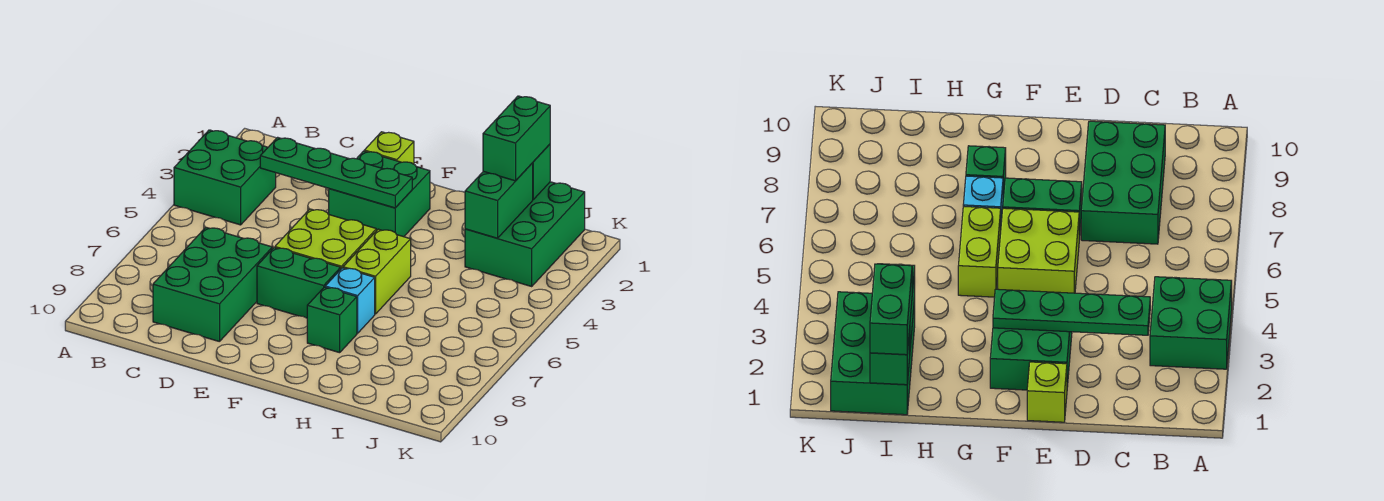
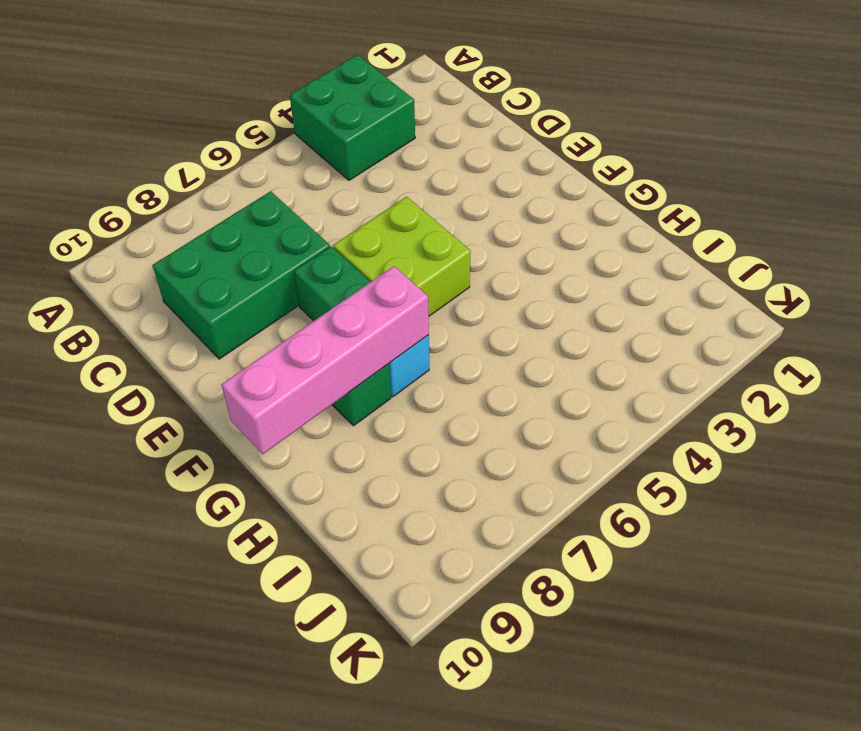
pink 1x4 brick [221,266,429,454] -> none
none -> lime 1x1 brick [364,132,414,164]
none -> green 2x2 brick [329,151,430,237]
none -> lime 1x2 brick [343,229,411,314]

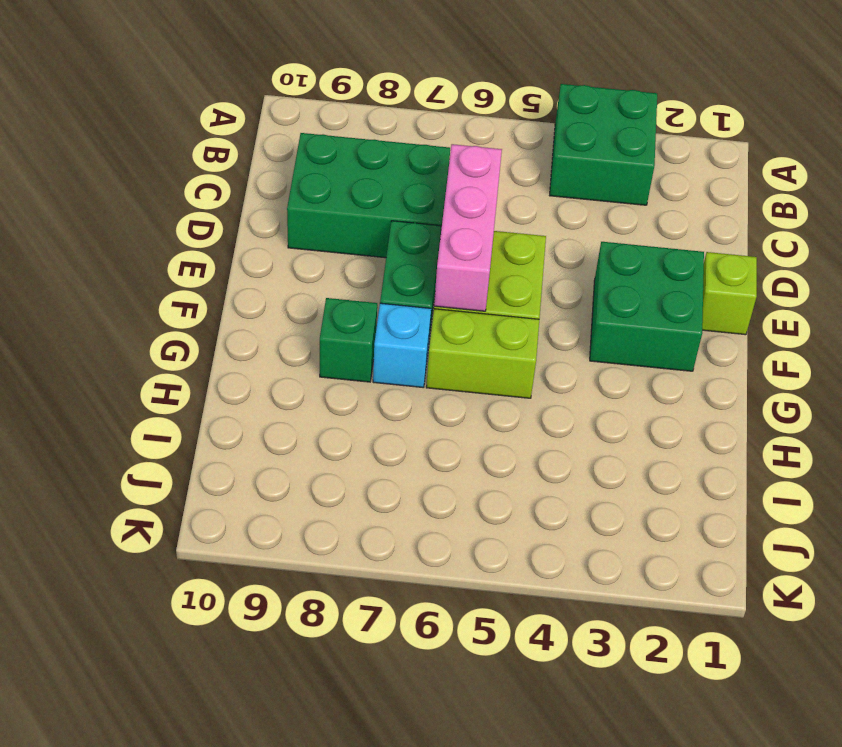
pink 1x3 brick [434,144,502,311] -> none
none -> green 2x3 brick [465,182,585,286]
none -> green 1x4 plate [260,137,412,208]
none -> green 1x1 brick [533,144,550,199]

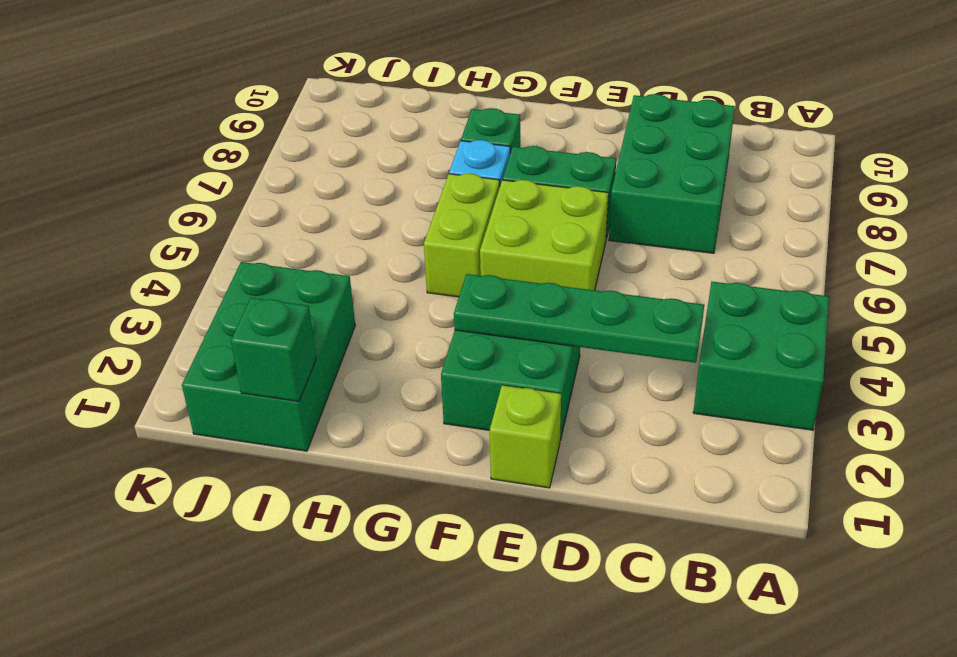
none -> green 1x2 brick [465,163,533,238]
none -> green 1x2 brick [483,96,550,181]

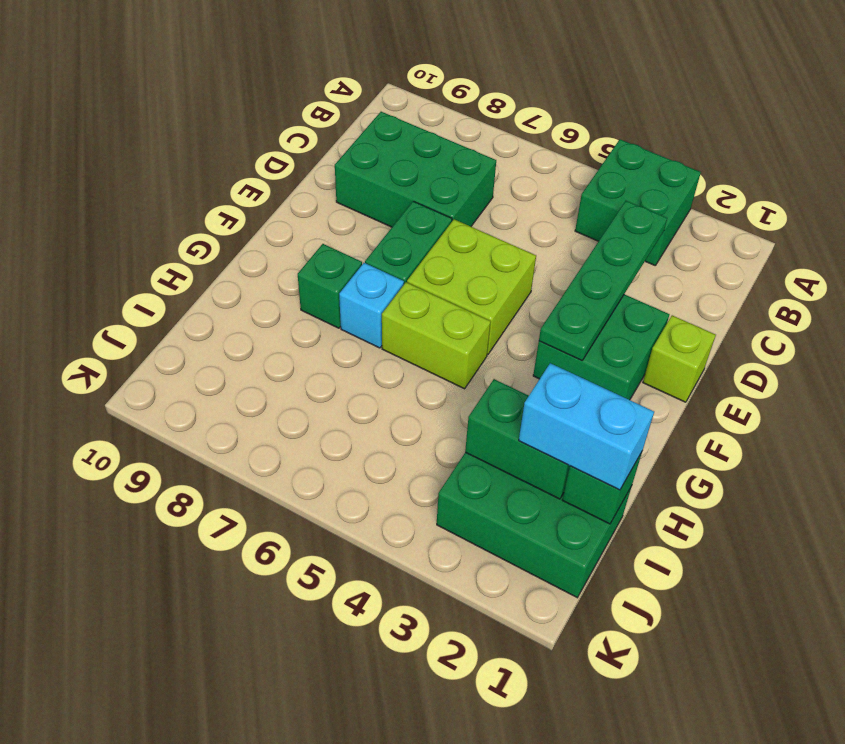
cyan 1x2 brick [519,363,654,490] -> green 1x2 brick [483,96,550,181]

